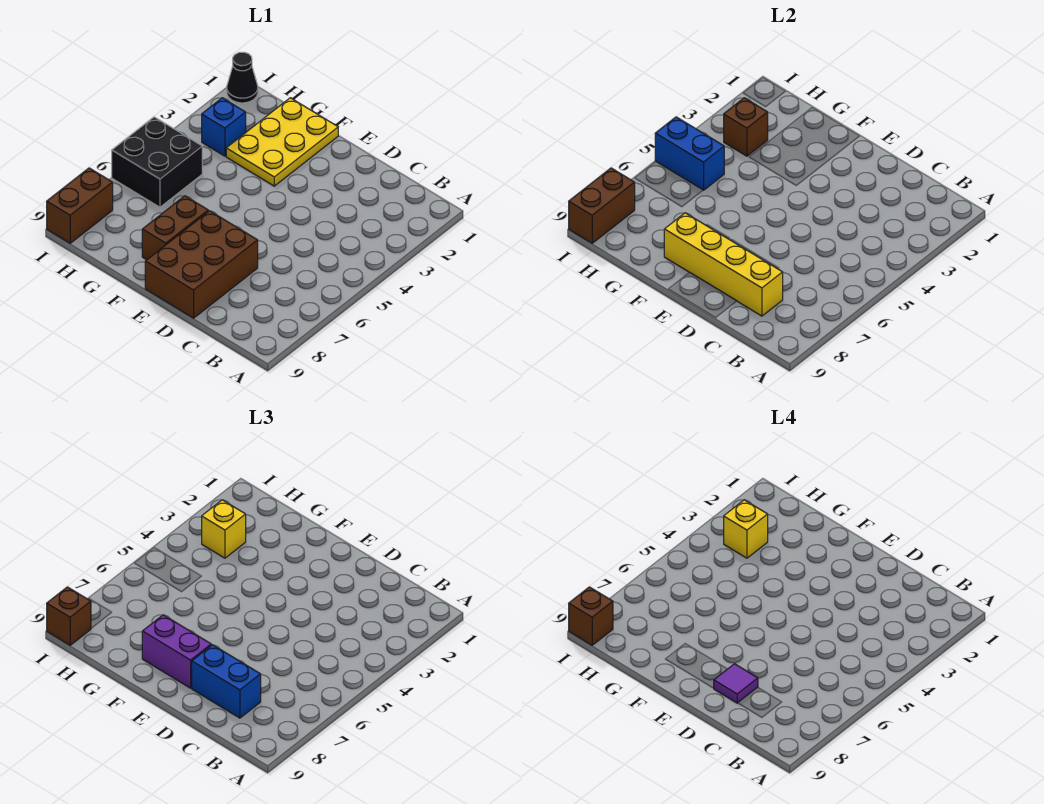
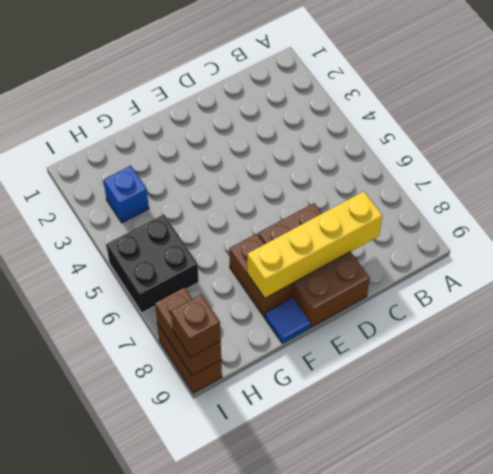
blue 1x1 tile [265,298,310,343] -> none
none -> yellow 2x3 plate [226,98,338,186]
none -> black 1x1 cone [227,52,258,103]
none -> brown 1x1 brick [724,98,768,156]

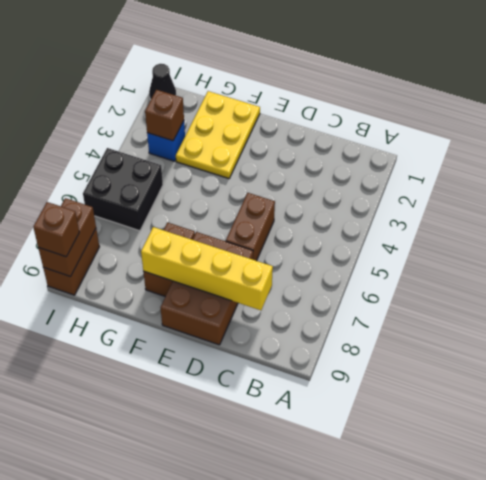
brown 1x2 brick [226,193,275,261] -> none
none -> blue 1x2 brick [655,117,724,190]
none -> blue 1x2 brick [192,645,261,718]
none -> purple 1x2 brick [142,615,211,688]

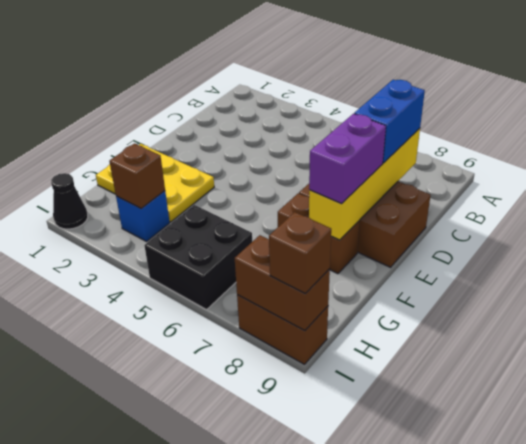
none -> blue 1x2 brick [655,117,724,190]
none -> yellow 1x1 brick [202,500,246,558]
none -> purple 1x1 tile [714,664,758,703]

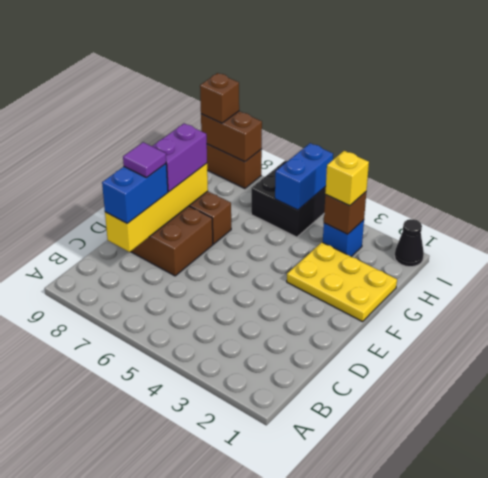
none -> yellow 1x1 brick [724,500,768,558]
none -> brown 1x1 brick [569,587,613,645]

